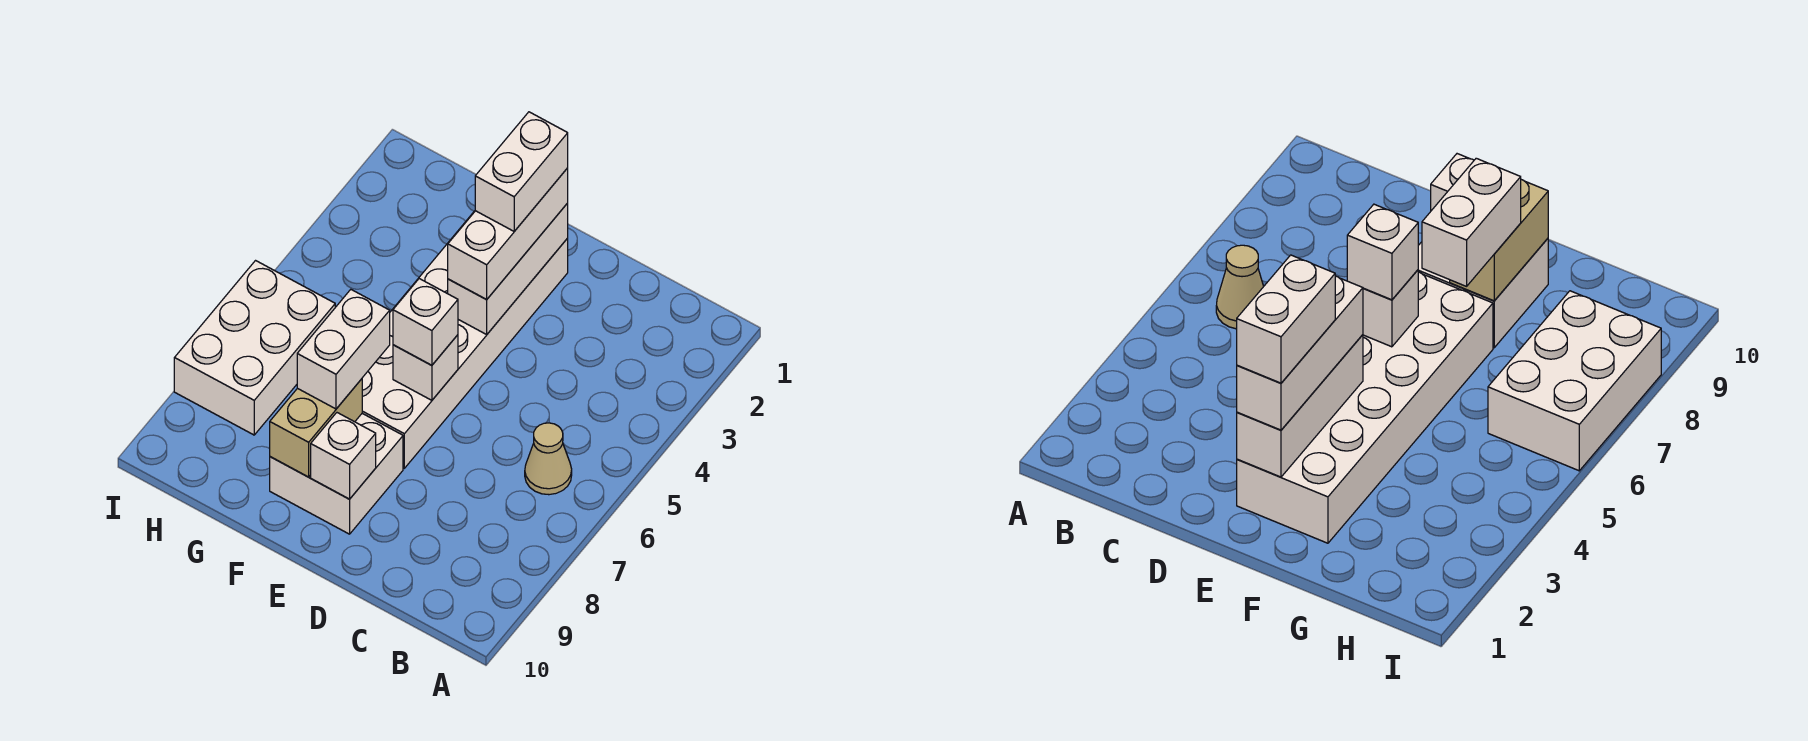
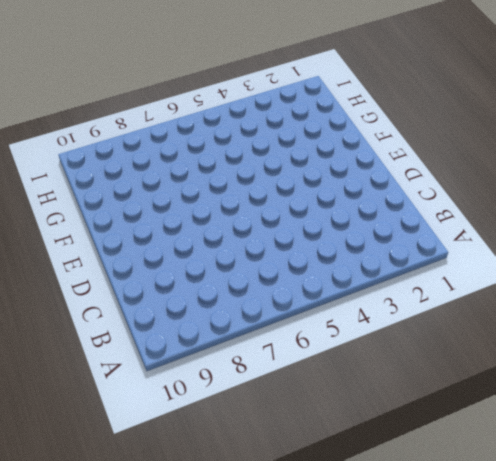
none -> tan 1x1 cone [525,423,572,495]
none -> white 2x6 brick [362,211,568,468]
none -> white 2x2 brick [270,413,403,534]

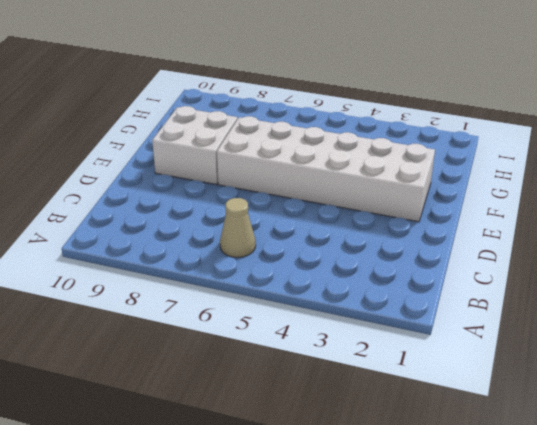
none -> white 2x3 brick [174,261,335,435]
none -> white 1x3 brick [448,203,568,334]
none -> white 1x1 brick [393,335,458,400]

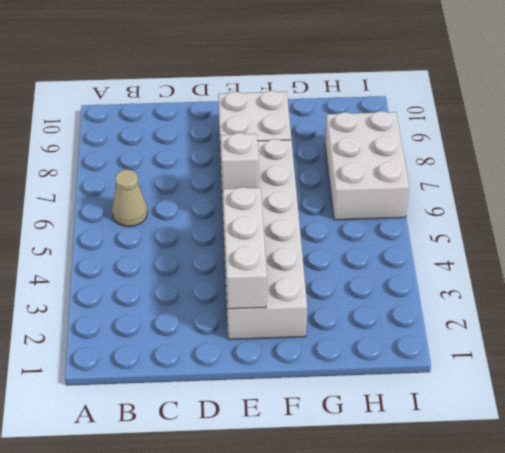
none -> white 1x1 brick [311,413,376,499]
none -> tan 1x2 brick [270,379,362,477]
none -> white 1x3 brick [448,168,568,300]

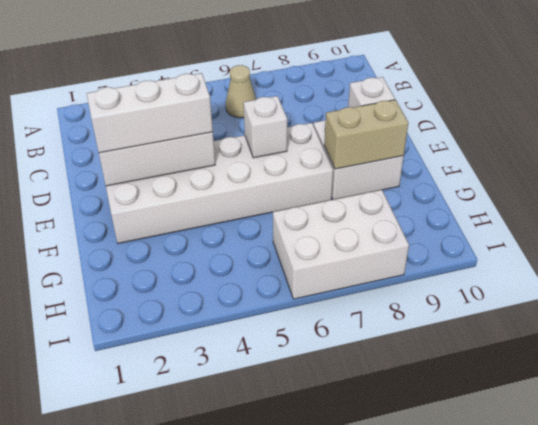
none -> white 1x1 brick [393,279,458,365]
none -> white 1x2 brick [297,290,390,409]
none -> white 1x2 brick [475,112,568,231]

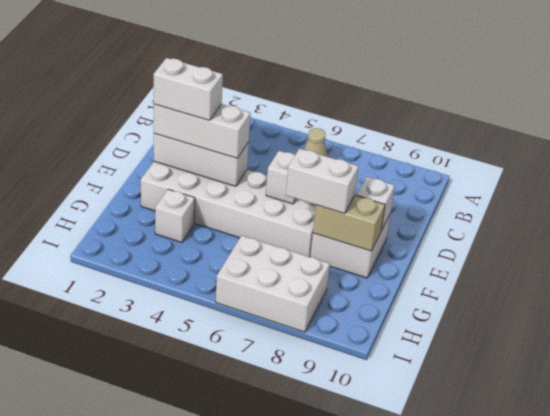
white 1x1 brick [155,189,195,242] -> white 1x1 brick moved to [393,279,458,365]

